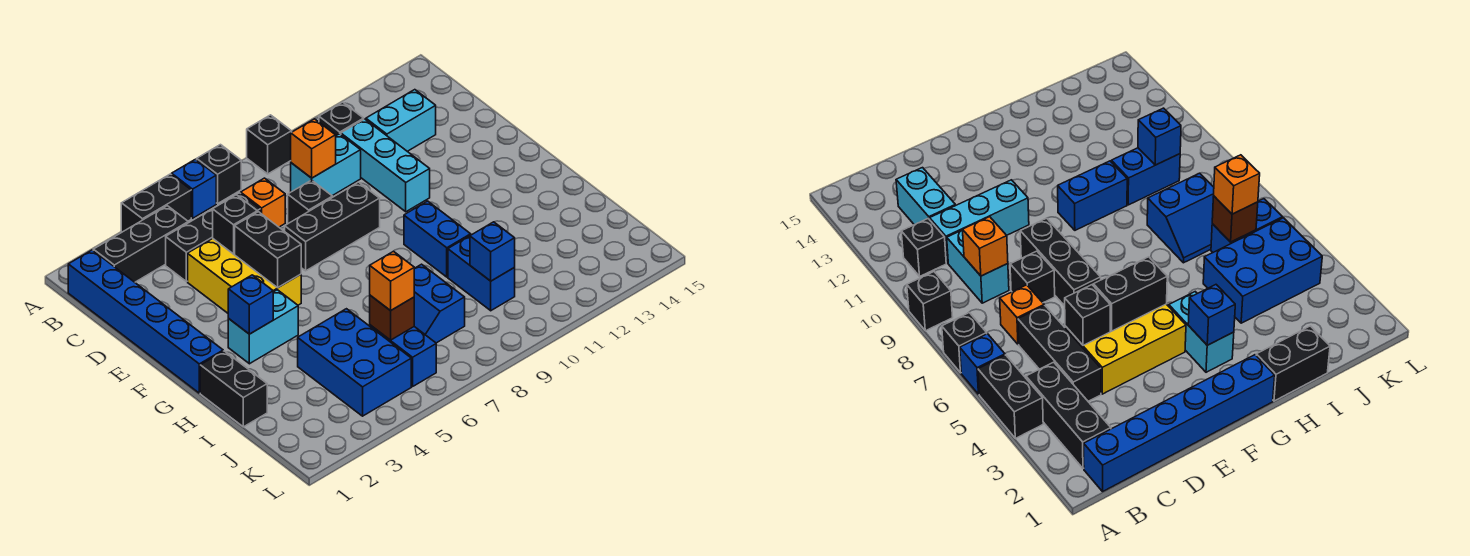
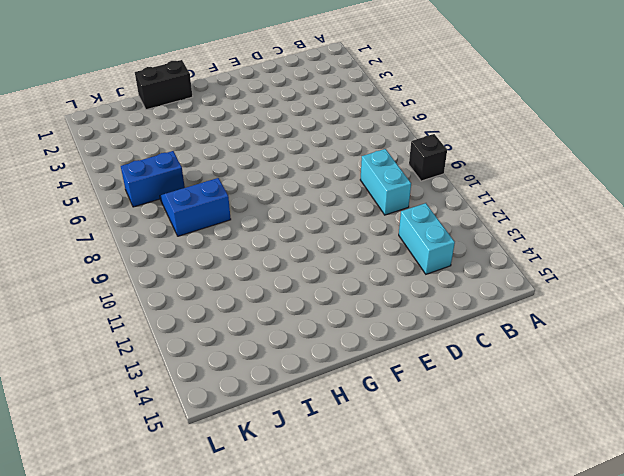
none -> black 1x2 brick [121,174,191,232]
none -> blue 1x1 brick [172,159,216,218]
none -> black 1x1 brick [197,145,241,203]

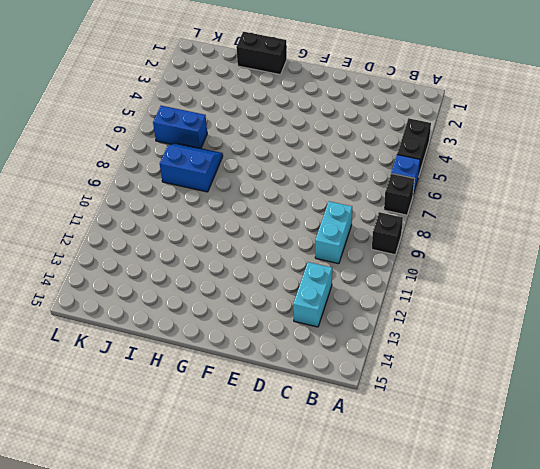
none -> blue 1x6 brick [68,250,223,393]
none -> black 1x3 brick [93,206,188,282]
none -> black 1x1 brick [319,102,364,136]

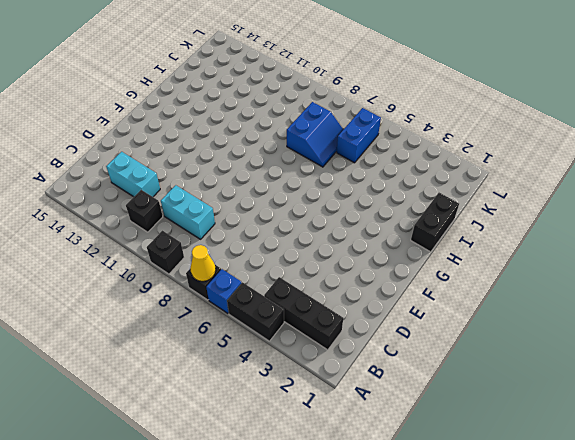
yellow 1x1 cone [190,245,216,281] -> none
none -> blue 1x6 brick [68,250,223,393]
none -> black 1x3 brick [166,193,260,282]
none -> orange 1x1 brick [241,178,285,227]

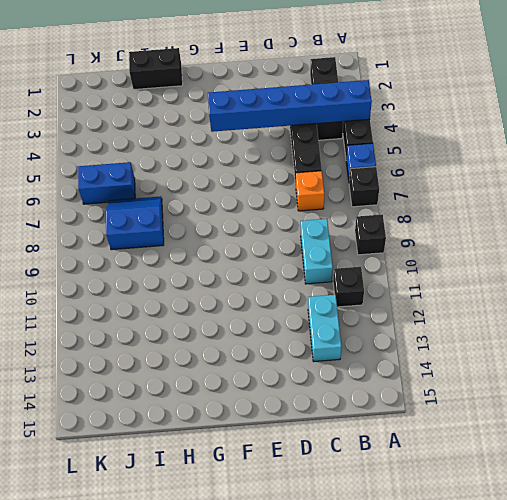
blue 1x6 brick [208,80,372,132] -> blue 1x6 brick moved to [68,250,223,393]
none -> cyan 1x3 brick [341,119,430,212]
none -> yellow 2x3 brick [188,239,301,313]
none -> black 1x1 brick [288,180,333,223]

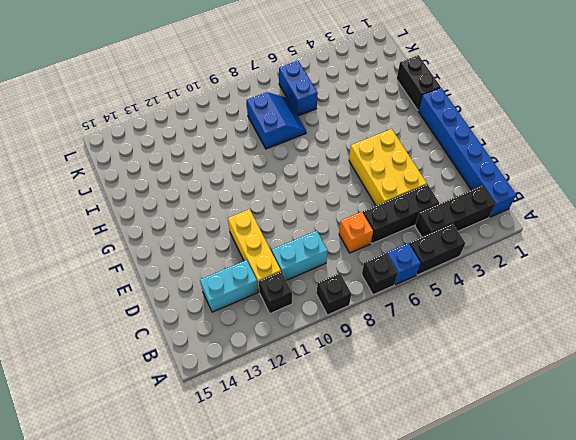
yellow 1x3 brick [228,209,281,292] -> cyan 1x3 brick [341,119,430,212]
none -> black 1x1 brick [288,180,333,223]
none -> black 1x3 brick [285,182,380,271]
none -> cyan 1x2 brick [228,290,298,364]

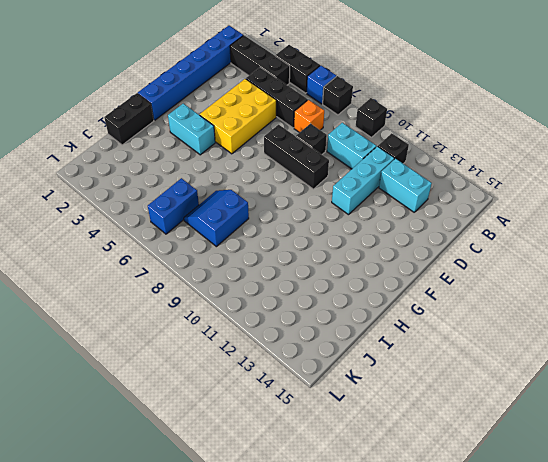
none -> blue 1x2 brick [404,201,471,277]
none -> blue 2x3 brick [298,309,411,416]
none -> blue 1x2 brick [448,236,515,311]

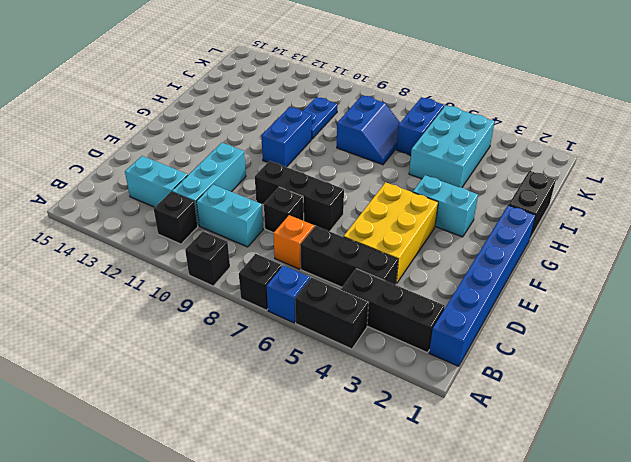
cyan 2x3 brick [409,105,495,188] -> blue 2x3 brick [298,309,411,416]
blue 1x2 plate [303,97,337,139] -> blue 1x2 brick [448,236,515,311]
none -> orange 1x1 brick [291,119,336,178]
none -> black 1x1 brick [213,195,257,254]
none -> black 1x2 brick [235,212,301,288]

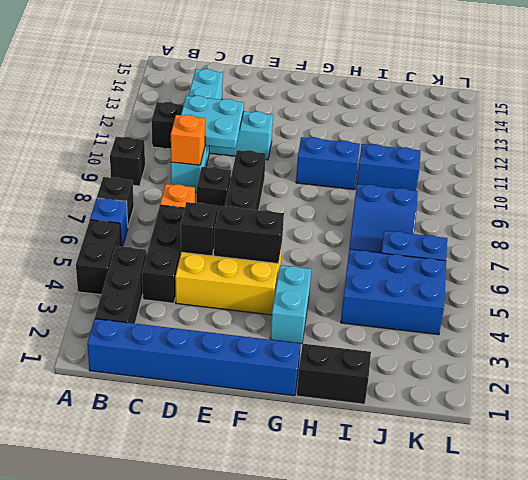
cyan 2x2 plate [181,96,244,149] -> none
none -> blue 1x1 brick [228,275,273,334]
none -> brown 1x1 brick [370,295,414,340]
none -> blue 1x1 brick [470,222,515,281]

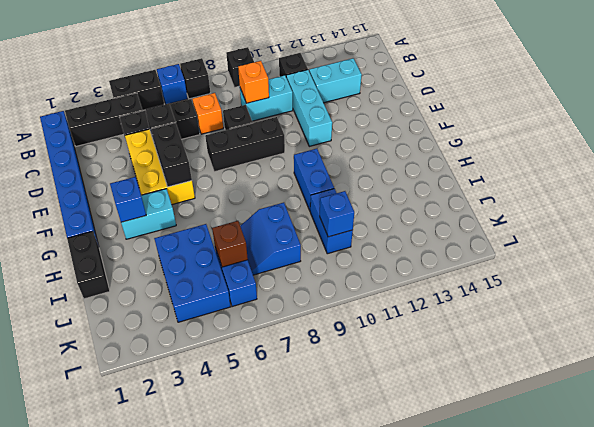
none -> orange 1x1 brick [370,251,415,311]

